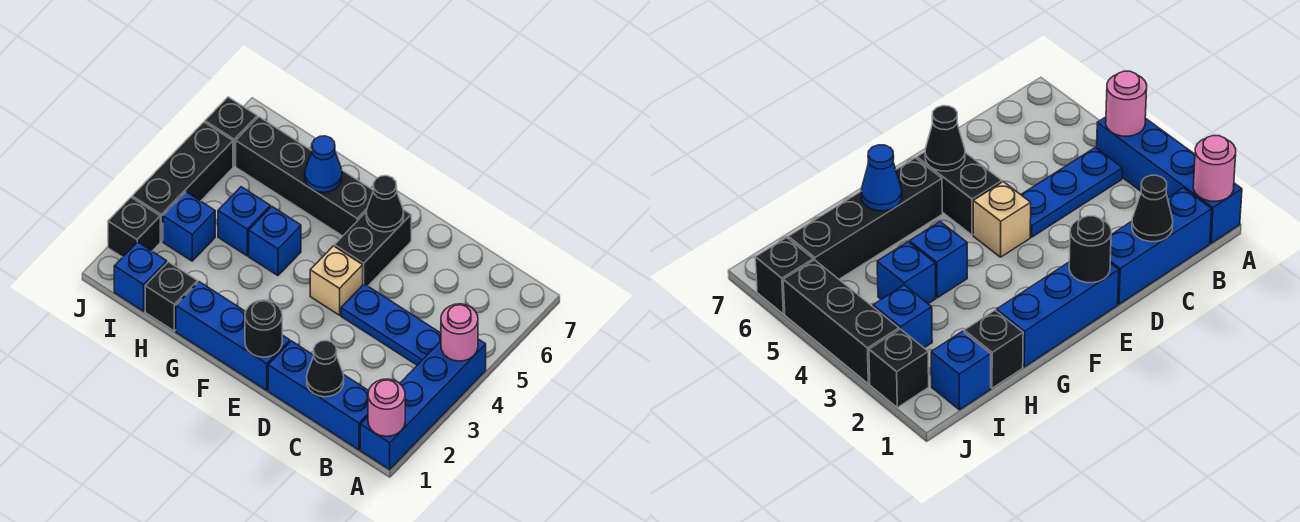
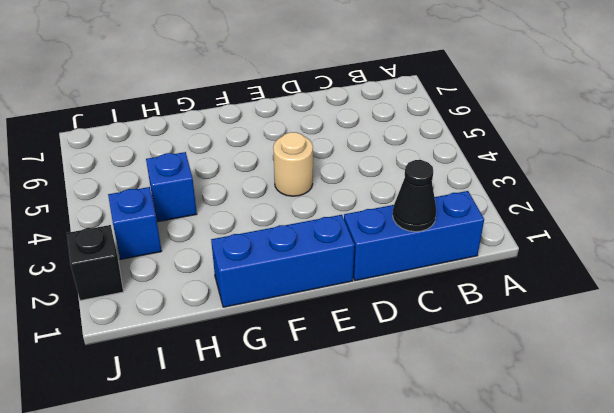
tan 1x1 round brick [273,132,313,196] -> tan 1x1 brick [310,246,363,315]
none -> blue 1x4 brick [360,339,486,469]
none -> blue 1x3 plate [341,284,441,365]
none -> black 1x2 brick [335,210,411,286]

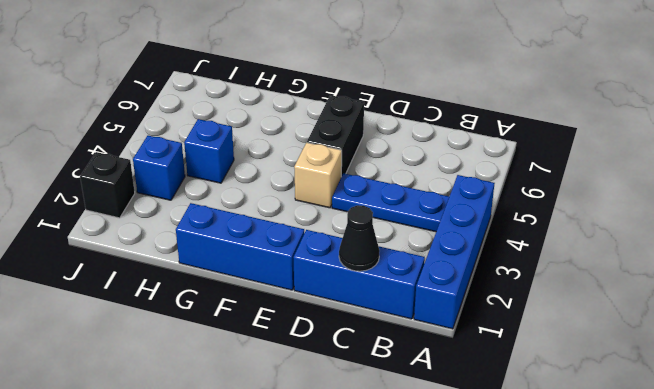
none -> black 1x4 brick [236,117,374,236]
none -> blue 1x1 brick [249,207,301,276]
none -> black 1x1 brick [145,262,198,331]

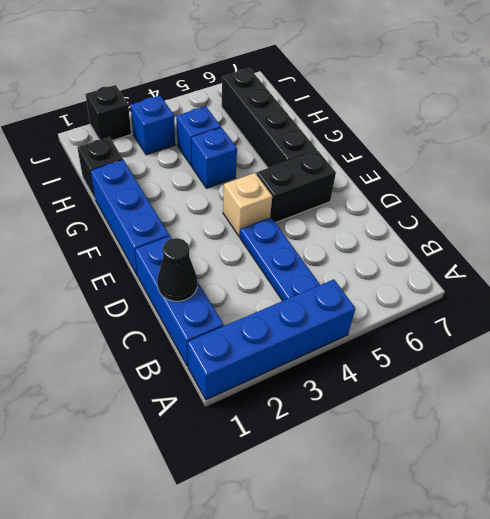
none -> blue 1x1 brick [114,242,167,311]
none -> black 1x3 brick [132,122,233,241]
none -> black 1x1 brick [205,97,257,166]

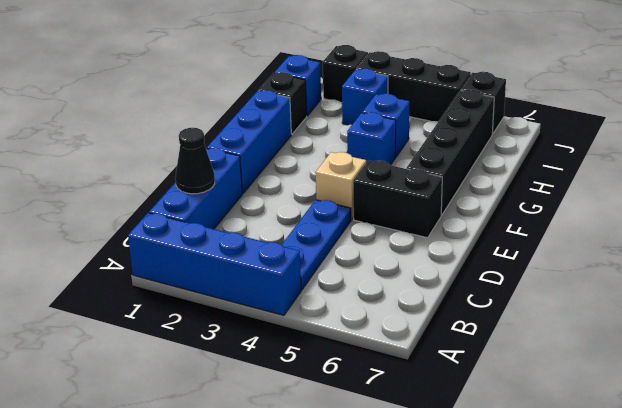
none -> pink 1x1 round brick [368,379,405,436]
none -> pink 1x1 round brick [441,304,478,361]
none -> black 1x1 round brick [245,300,282,357]

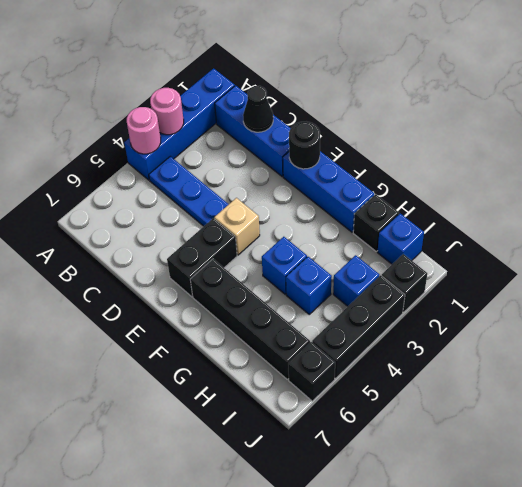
pink 1x1 round brick [150,88,184,135] -> pink 1x1 round brick moved to [368,379,405,436]
none -> black 1x1 cone [366,176,404,232]
none -> blue 1x1 cone [305,136,342,192]

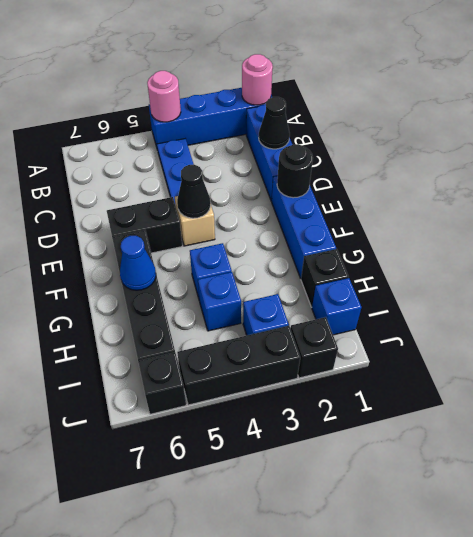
black 1x1 cone [177,165,210,218] -> black 1x1 cone moved to [366,176,404,232]

